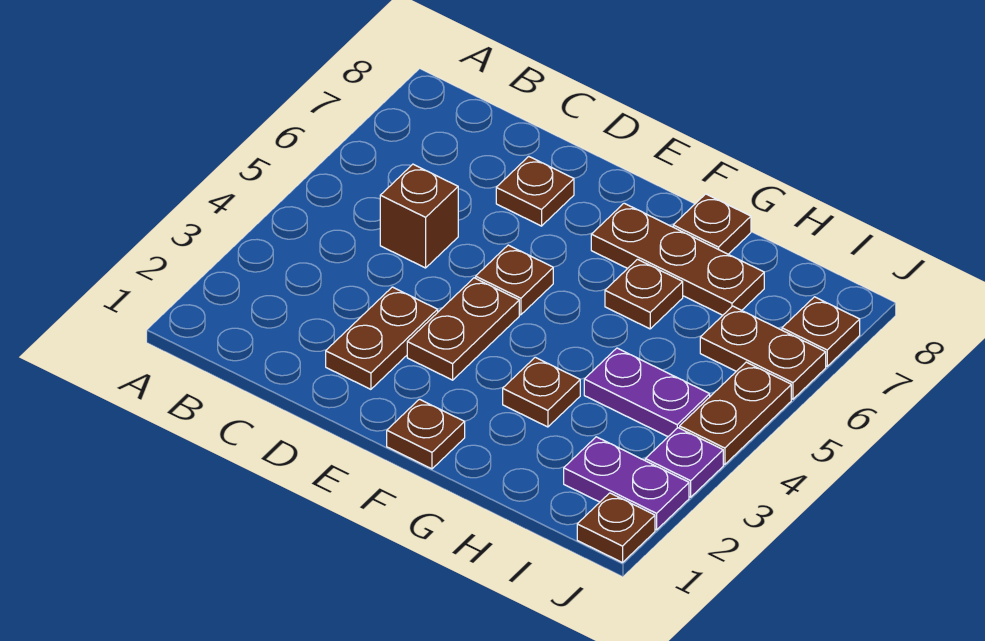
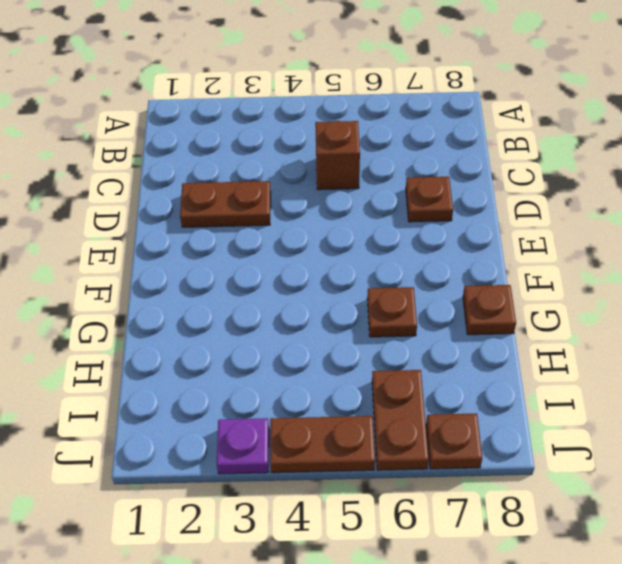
none -> brown 1x2 plate [407,278,519,380]
none -> brown 1x1 plate [476,245,553,315]
none -> brown 1x1 plate [387,399,465,469]

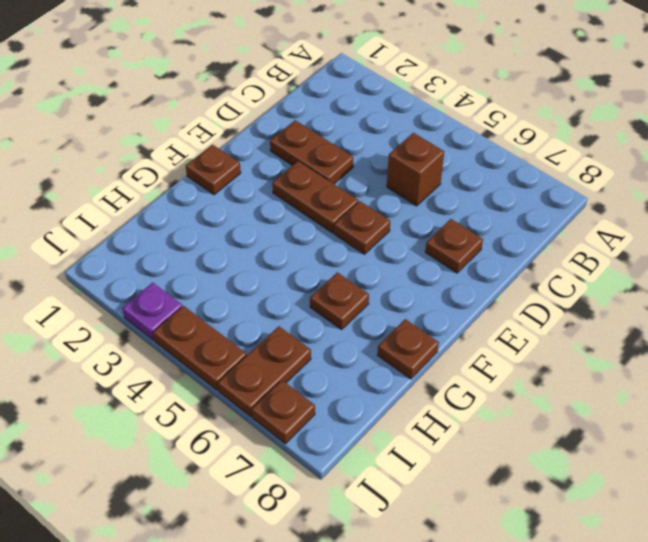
none -> brown 1x3 plate [591,203,764,315]
none -> brown 1x1 plate [503,357,580,427]
none -> purple 1x2 plate [584,348,710,436]

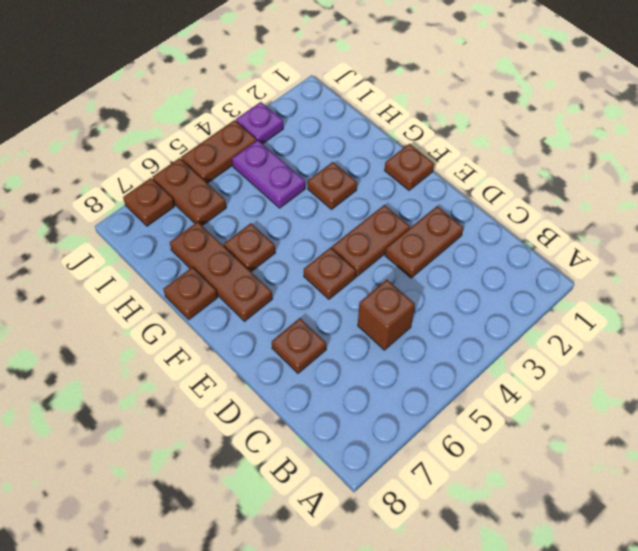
none -> purple 1x2 plate [564,437,689,530]
none -> brown 1x1 plate [577,493,655,563]

